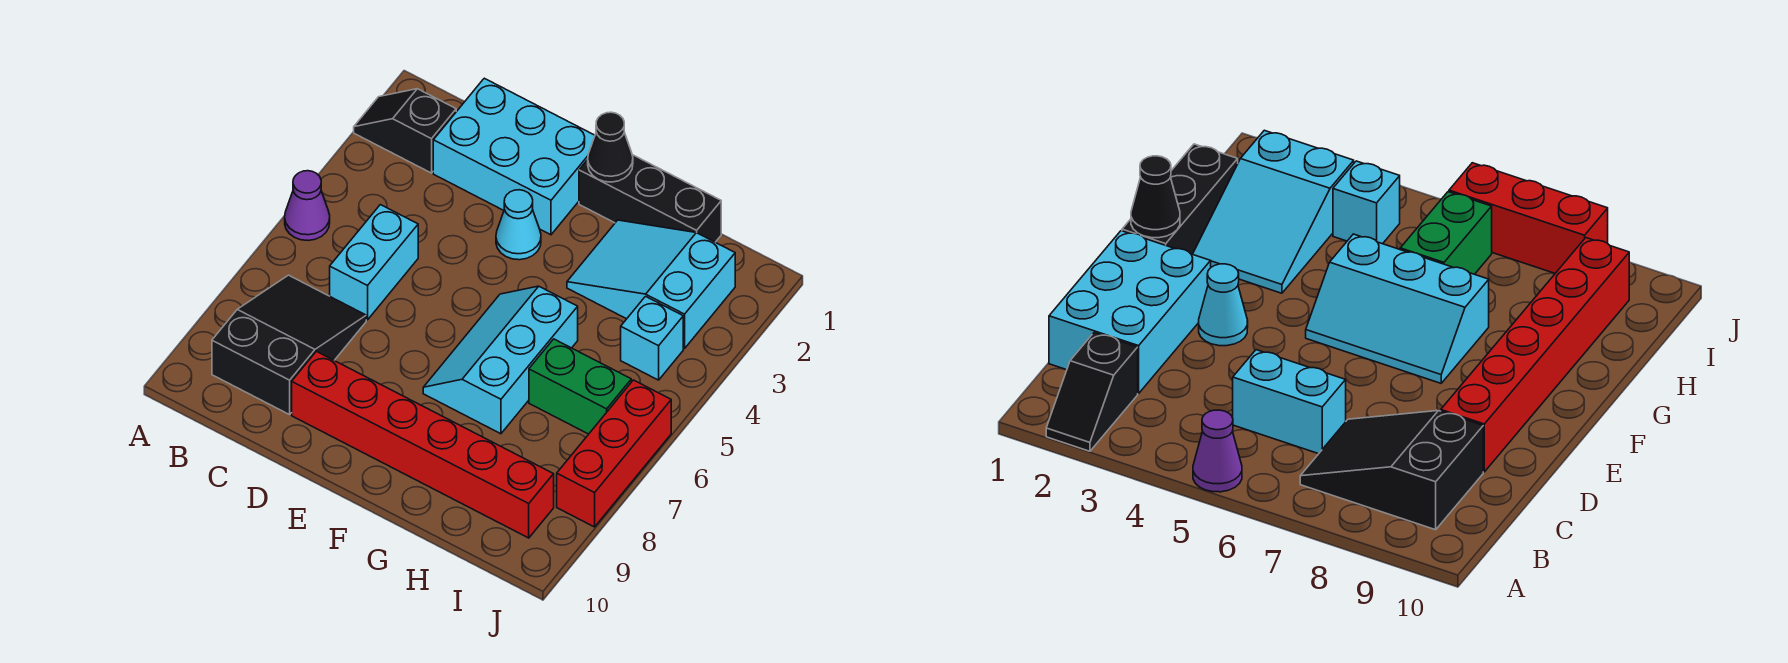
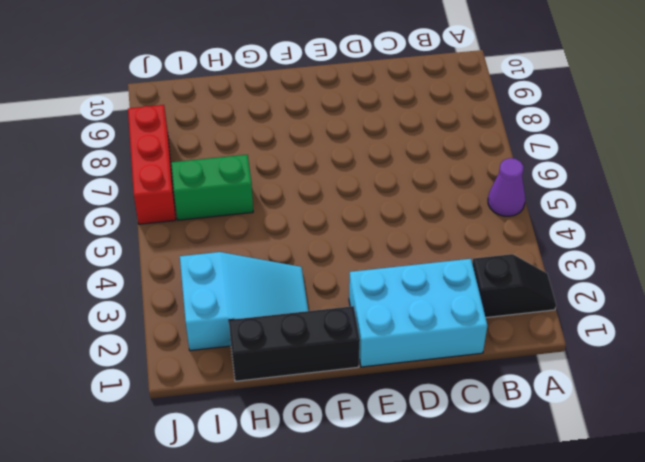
none -> black 2x3 slope [212,275,366,415]
none -> cyan 1x2 brick [330,205,418,320]
none -> red 1x6 brick [292,351,554,538]

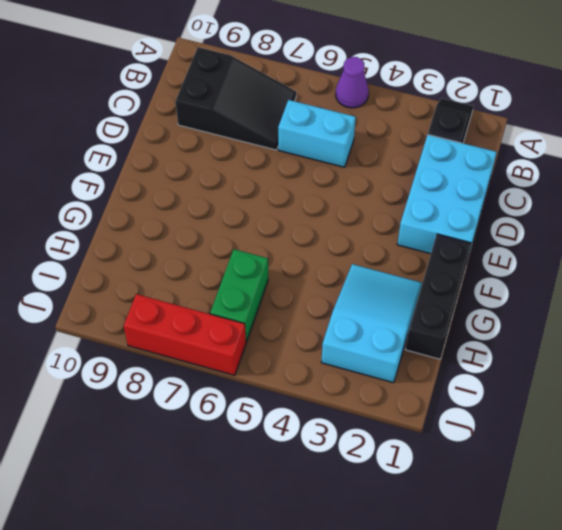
none -> red 1x6 brick [292,351,554,538]
none -> cyan 1x1 cone [496,190,541,260]
none -> cyan 2x3 slope [423,286,578,434]

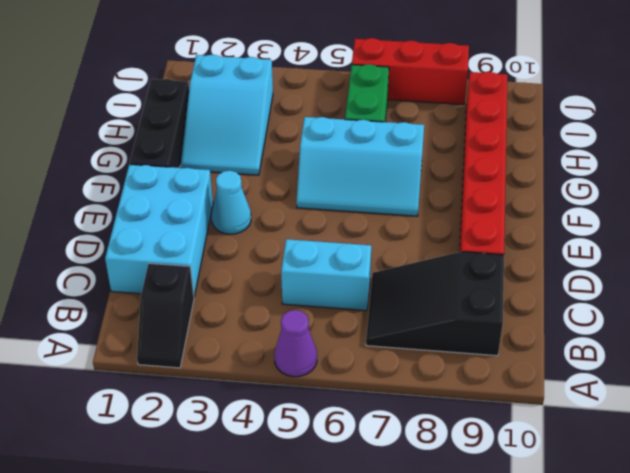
none -> cyan 1x1 brick [621,296,683,380]
none -> black 1x1 cone [588,112,633,182]

